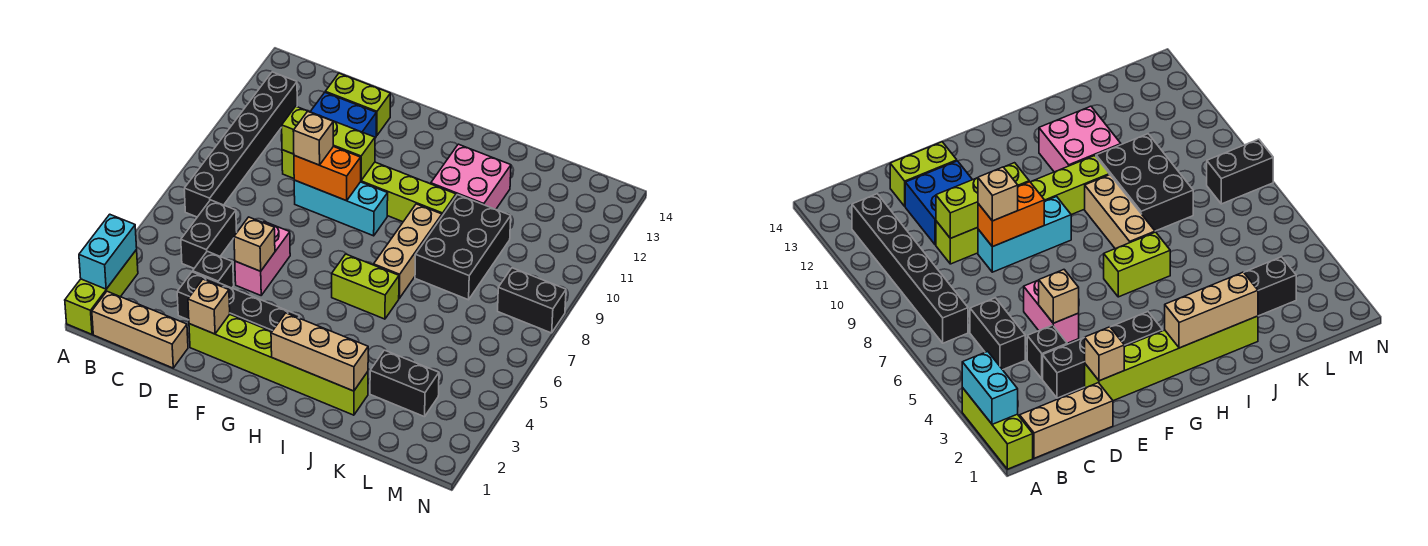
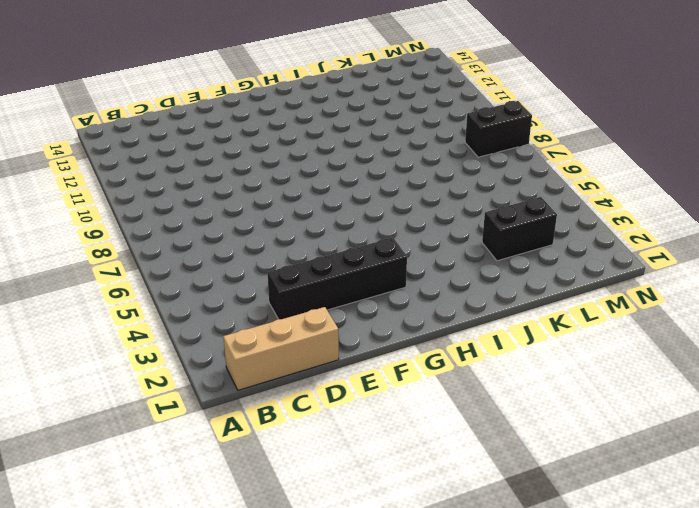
none -> lime 1x3 brick [65,250,138,334]
none -> black 1x6 brick [184,72,297,217]
none -> black 1x2 brick [181,200,237,268]

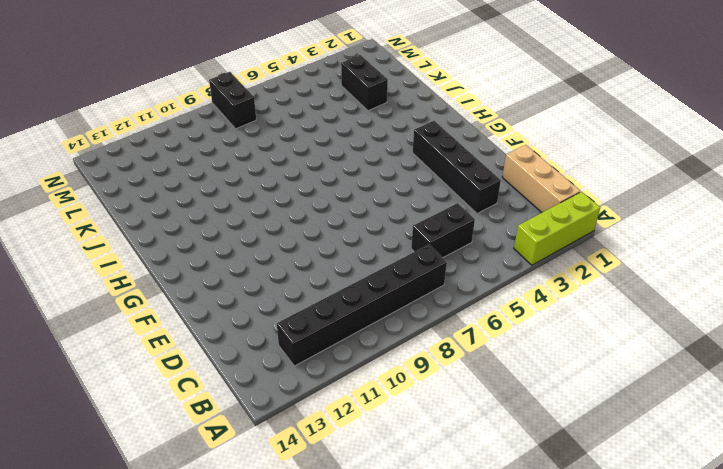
none -> black 1x1 brick [193,251,234,288]
none -> lime 1x6 brick [282,150,456,222]
none -> blue 2x2 brick [310,92,376,138]

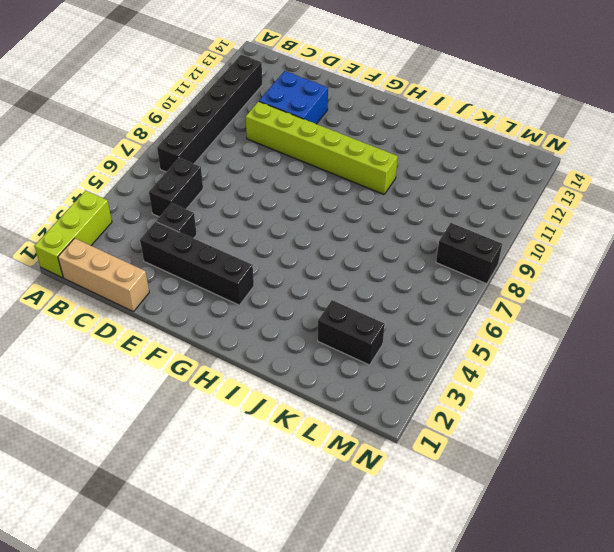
none -> lime 1x2 brick [325,73,390,136]
none -> lime 1x6 brick [189,314,368,415]
none -> pink 1x2 brick [235,222,290,295]

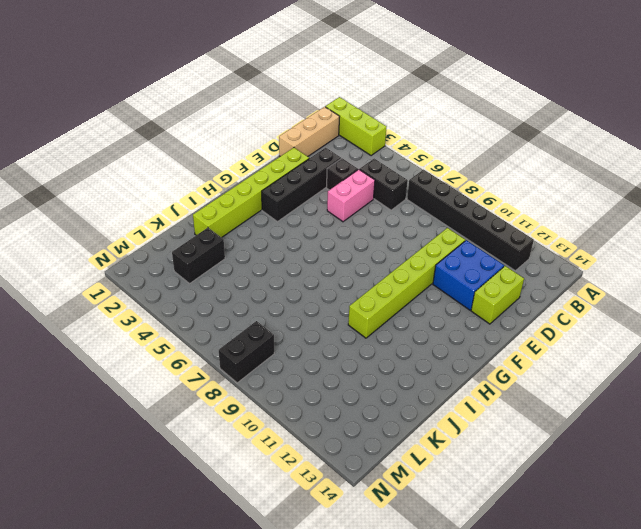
pink 1x2 brick [327,169,375,222] -> pink 1x2 brick turned to [235,222,290,295]
none -> cyan 1x3 brick [294,180,388,236]
none -> lime 1x2 brick [332,254,399,319]
none -> tan 1x3 brick [374,204,442,298]

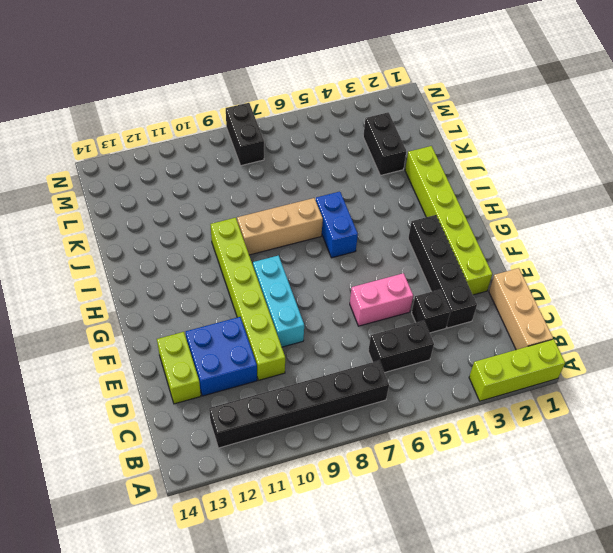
blue 1x2 brick [316,192,358,258] -> lime 1x2 brick [332,254,399,319]
none -> pink 2x2 brick [431,144,511,210]
none -> black 2x3 brick [415,195,511,300]
none -> cyan 1x2 brick [79,214,137,289]

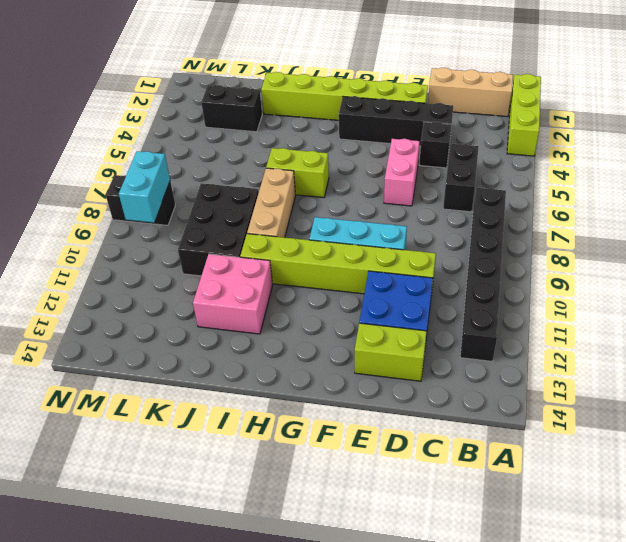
cyan 1x2 brick [119,151,170,223] -> cyan 1x2 brick moved to [79,214,137,289]
none -> lime 1x3 brick [282,106,375,180]
none -> tan 1x1 brick [188,279,230,334]
none -> tan 1x1 brick [234,217,275,271]

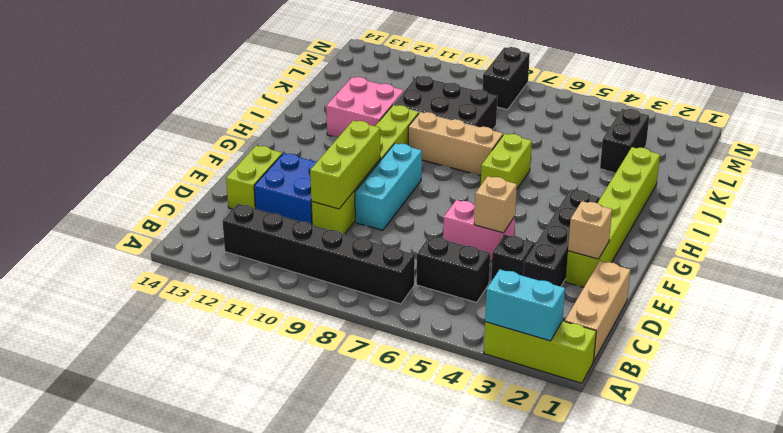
none -> orange 1x2 brick [294,146,361,201]
none -> tan 1x3 brick [271,313,368,391]
none -> tan 1x1 brick [293,111,333,165]

